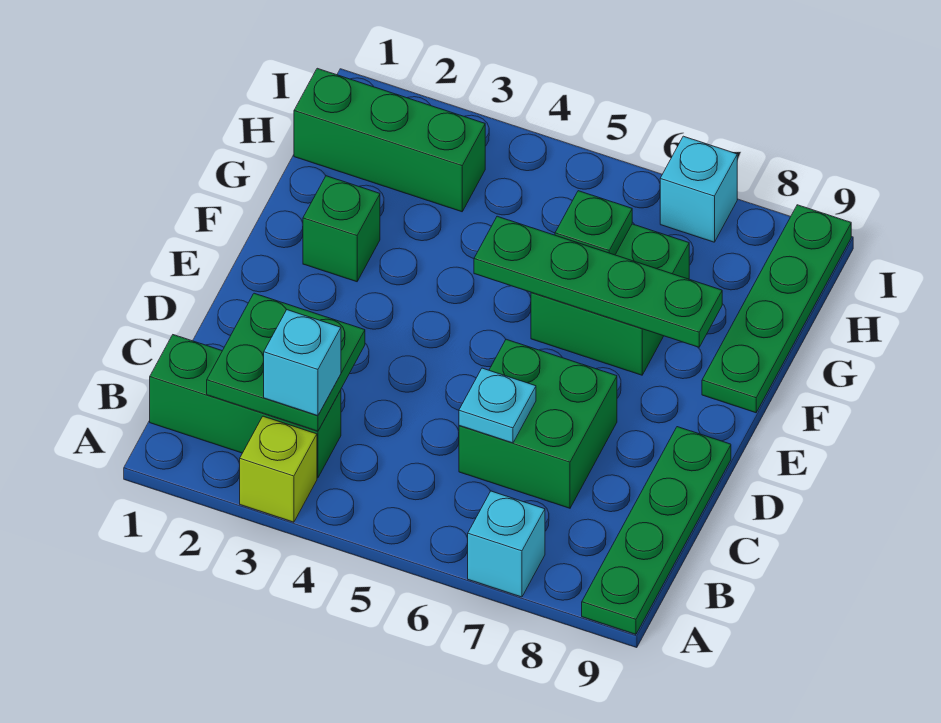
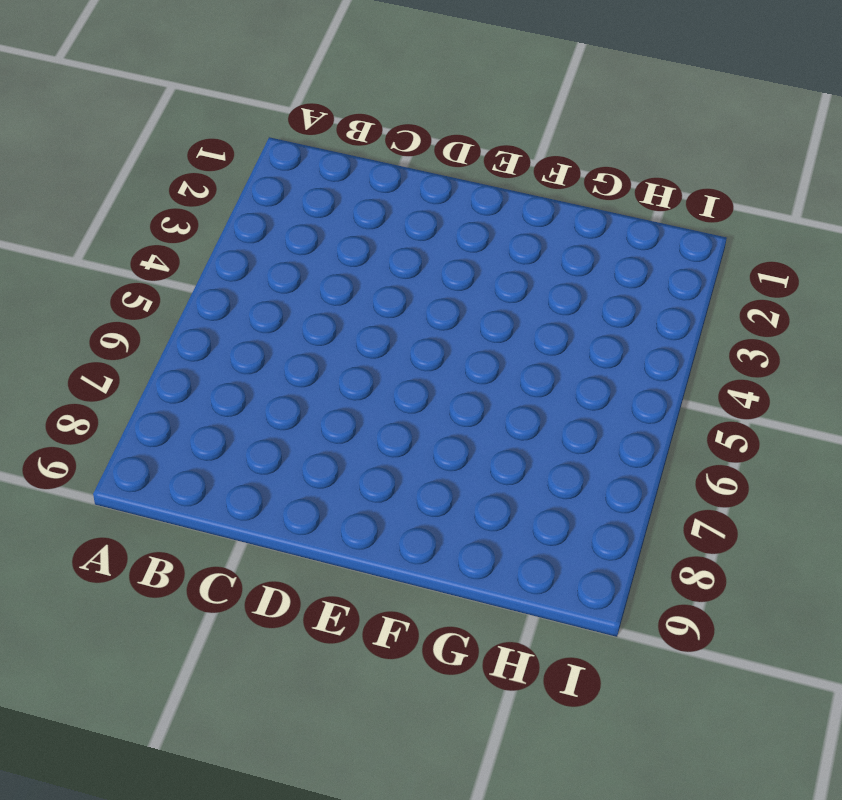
none -> lime 1x1 brick [240,416,317,522]
none -> cyan 1x1 brick [468,491,545,597]
none -> green 1x4 plate [582,427,731,634]

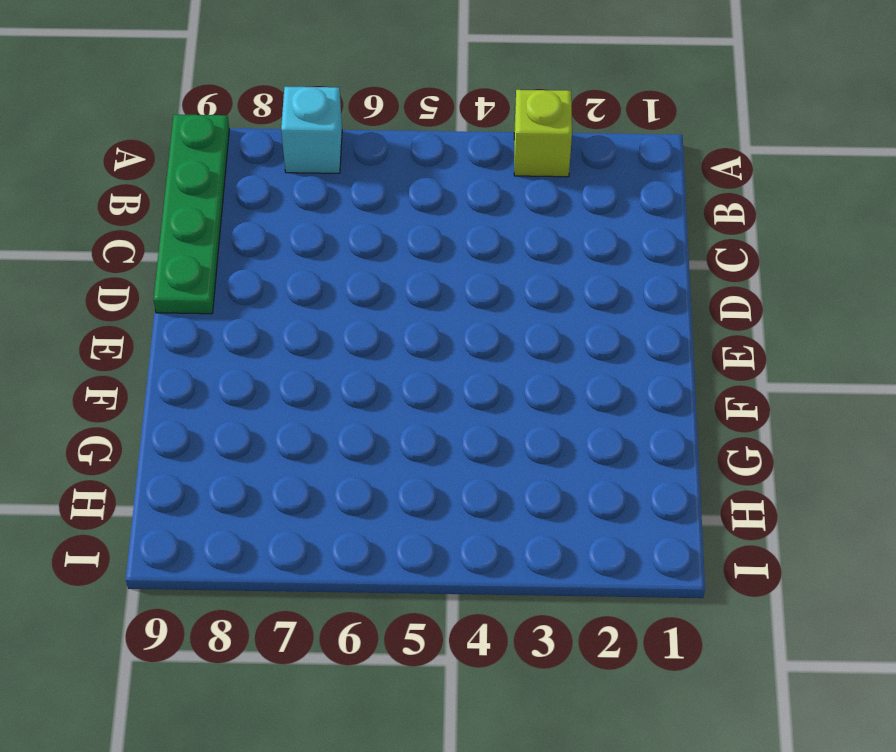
none -> green 1x3 brick [150,335,341,478]
none -> green 2x2 brick [459,339,617,508]
none -> green 1x1 brick [303,176,380,282]

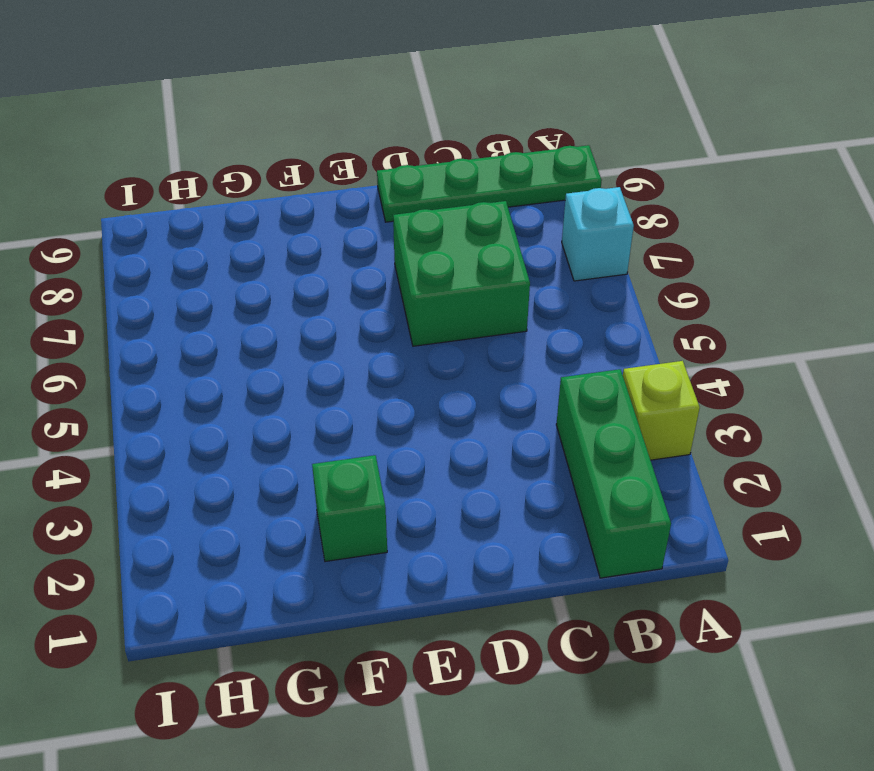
none -> green 2x2 brick [531,224,689,375]
none -> green 1x4 plate [702,205,851,413]
none -> green 1x3 brick [294,68,485,212]

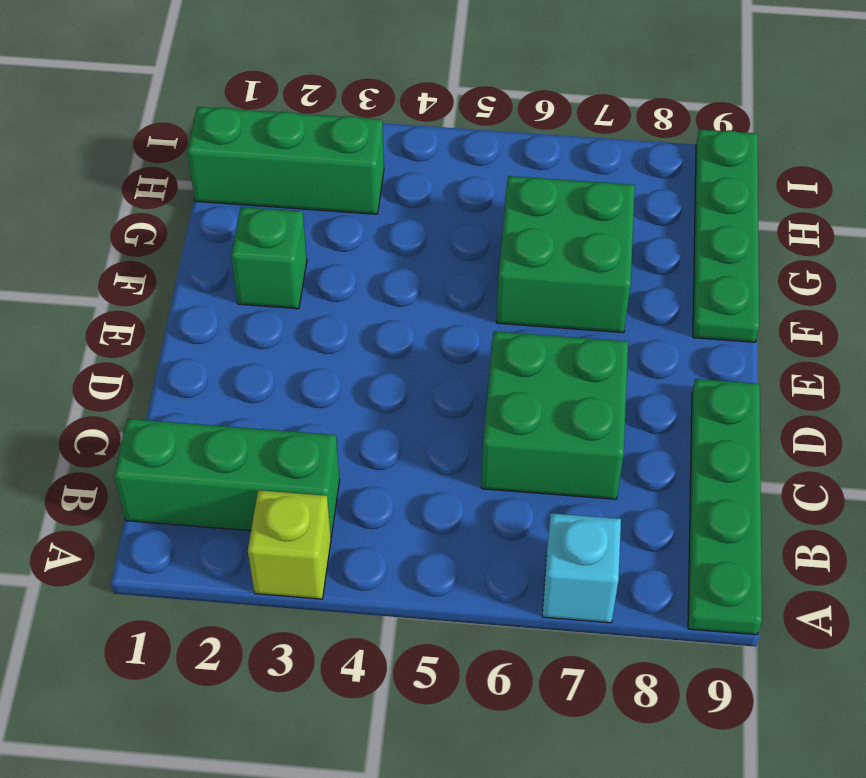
none -> cyan 1x1 brick [660,136,737,242]
none -> green 2x2 plate [207,293,365,431]
none -> cyan 1x1 plate [459,368,536,443]

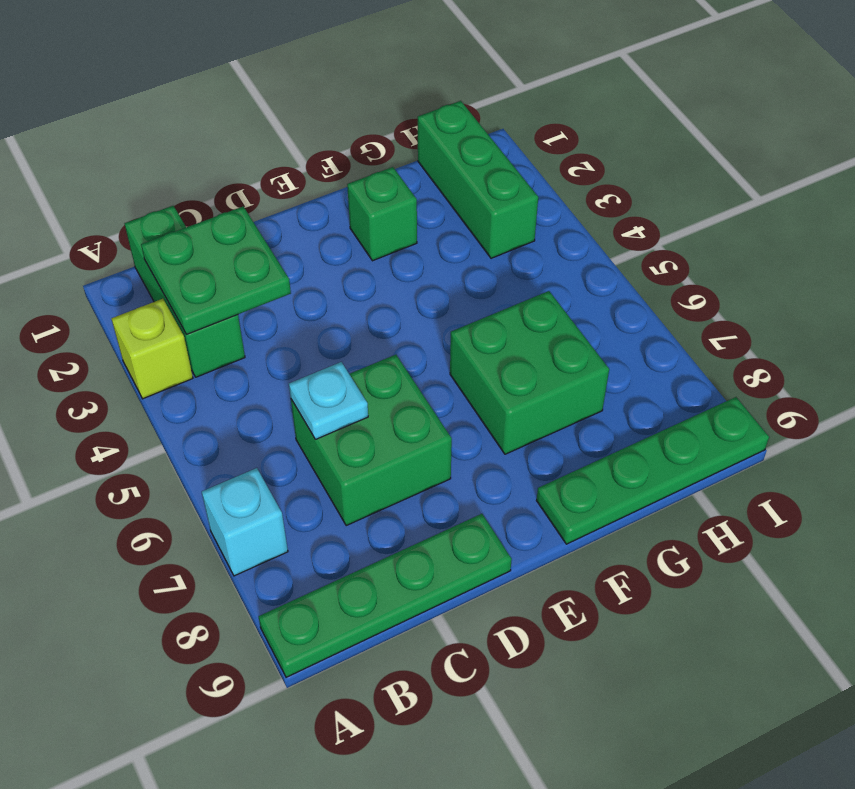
none -> cyan 1x1 brick [660,136,737,242]
none -> green 1x4 plate [474,216,722,347]
none -> green 1x1 plate [555,191,632,255]

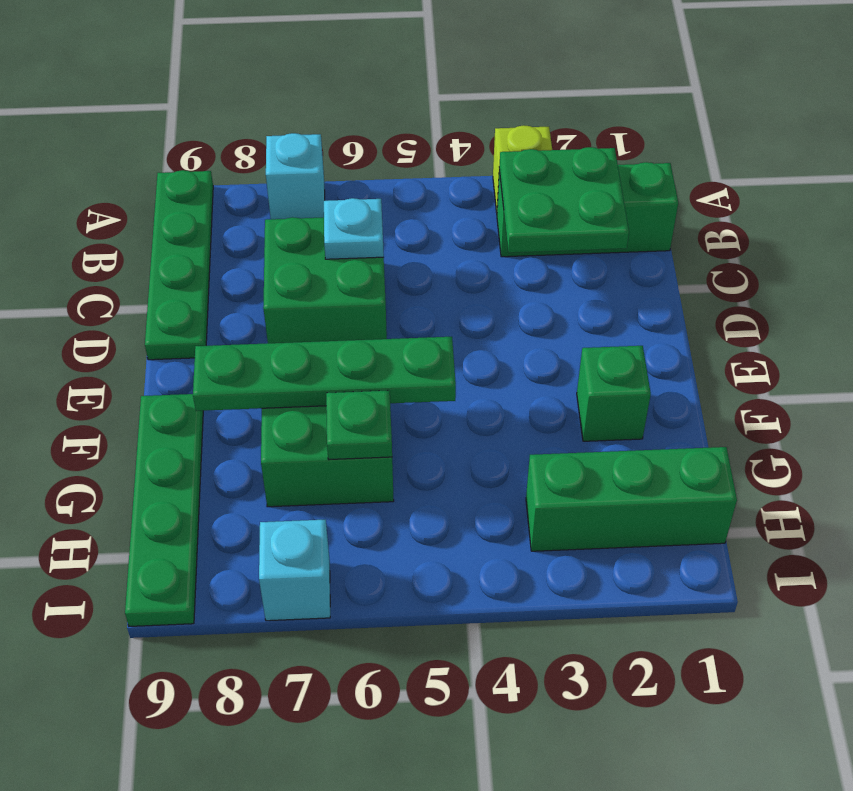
none -> cyan 1x1 brick [264,310,341,416]

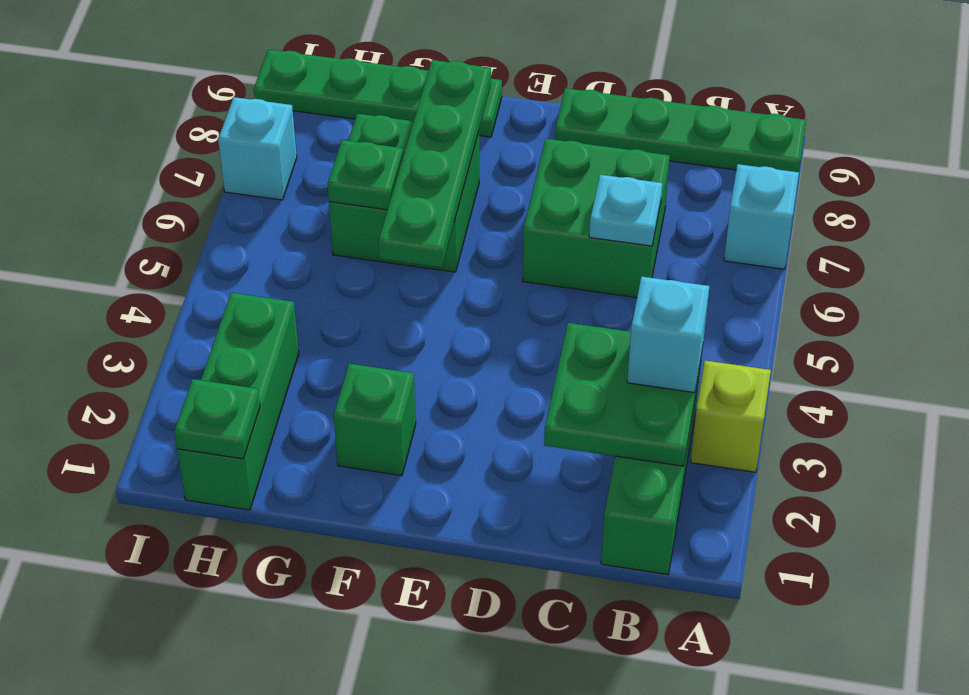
green 1x1 plate [174,379,260,459] -> none

